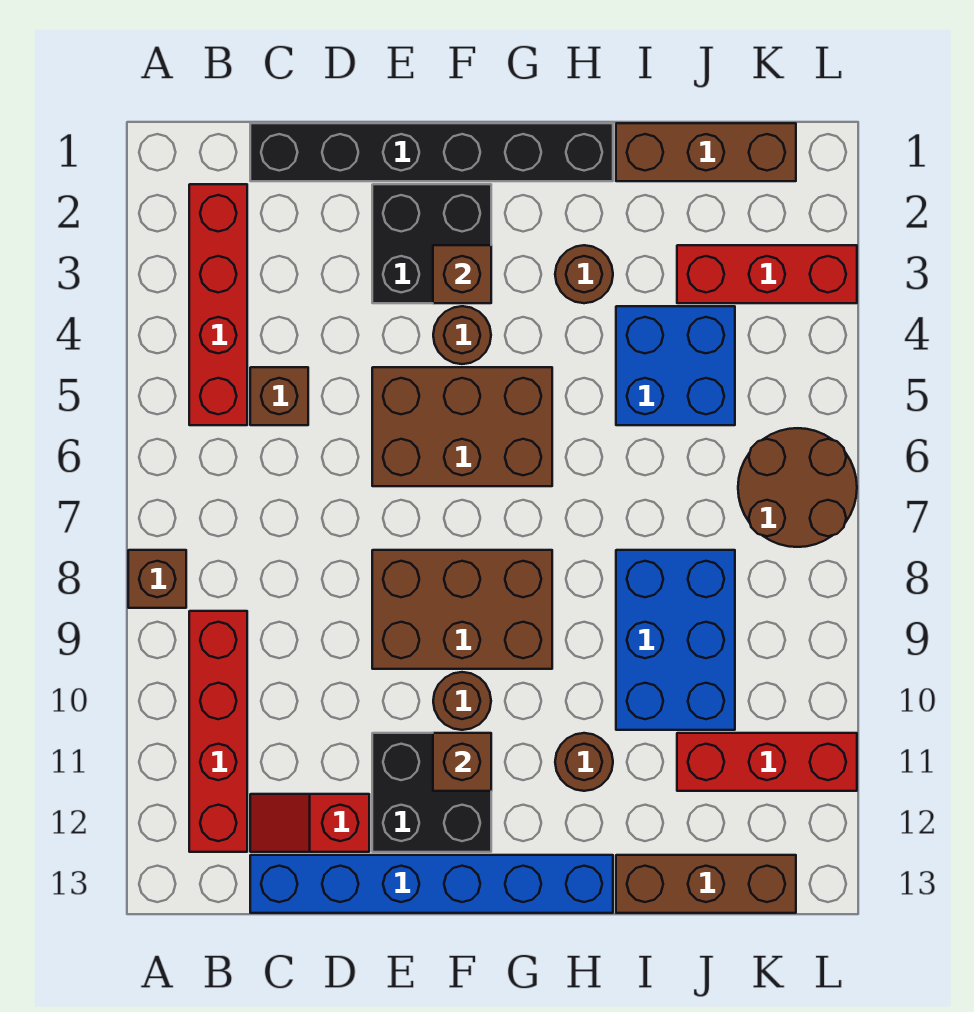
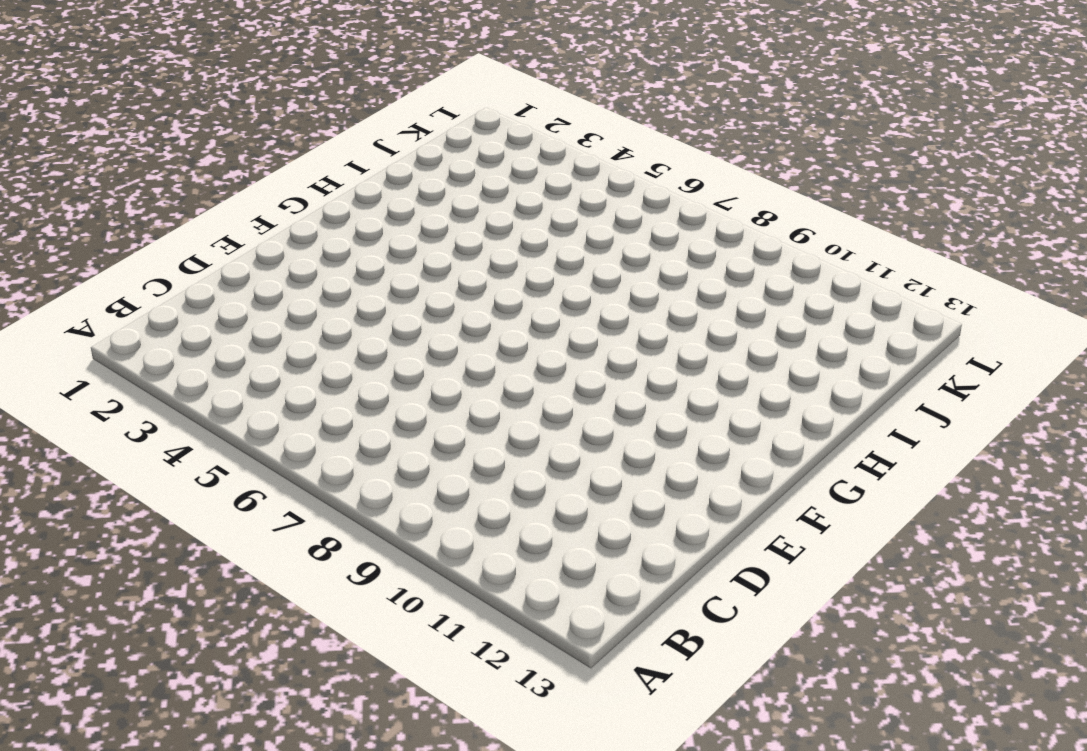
none -> brown 1x1 brick [128,550,186,608]
none -> red 1x4 brick [189,184,247,425]
none -> red 1x4 brick [189,611,247,852]

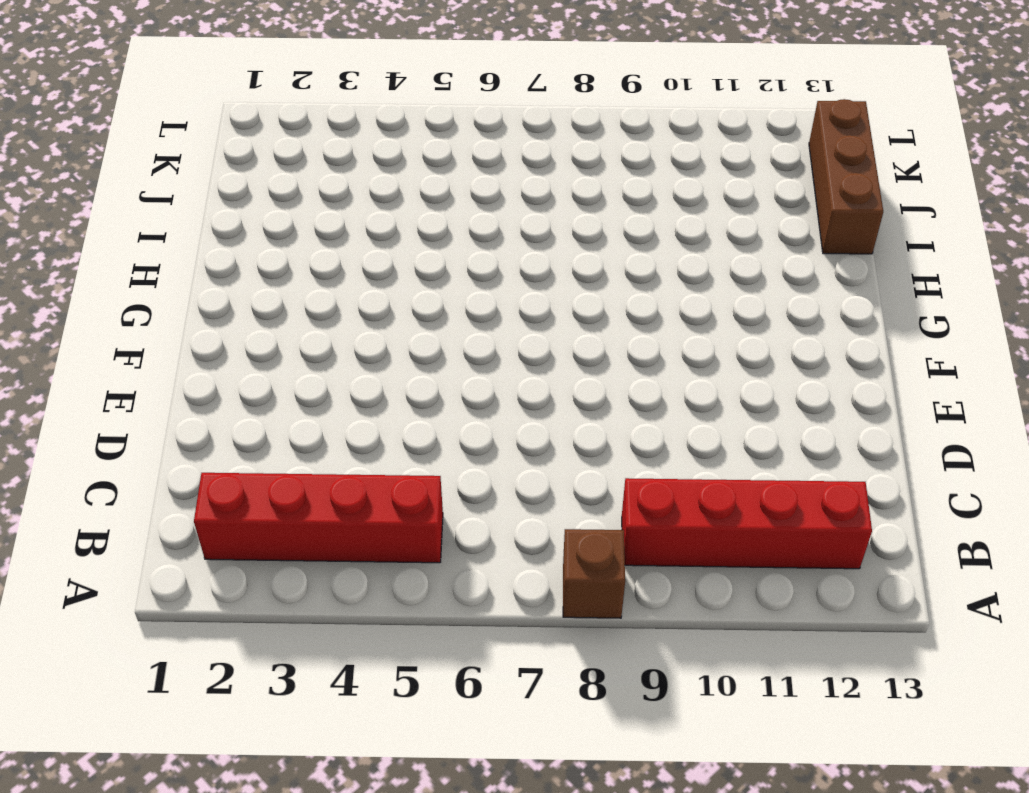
none -> black 1x6 brick [250,123,613,181]
none -> brown 1x1 brick [250,367,308,425]
none -> red 1x2 slope [250,794,369,852]

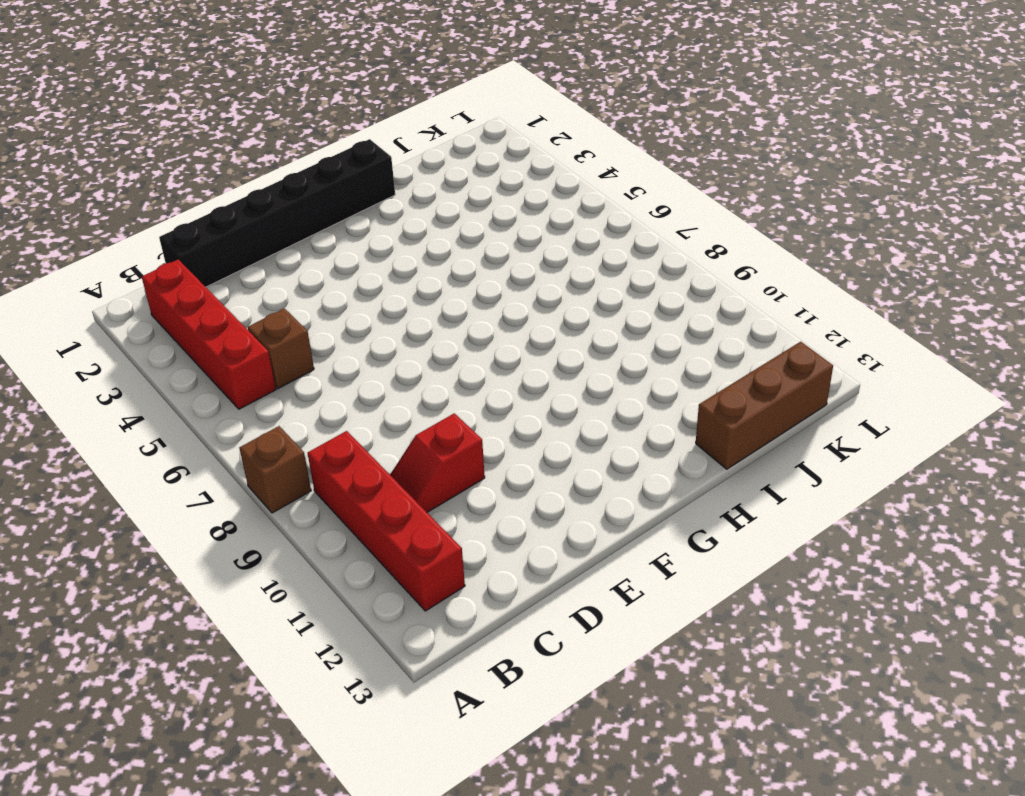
red 1x2 slope [390,413,485,512] -> red 1x2 slope moved to [250,794,369,852]
none -> blue 1x6 brick [250,855,613,913]
none -> black 2x2 brick [372,184,491,303]
none -> brown 2x3 brick [372,367,552,486]

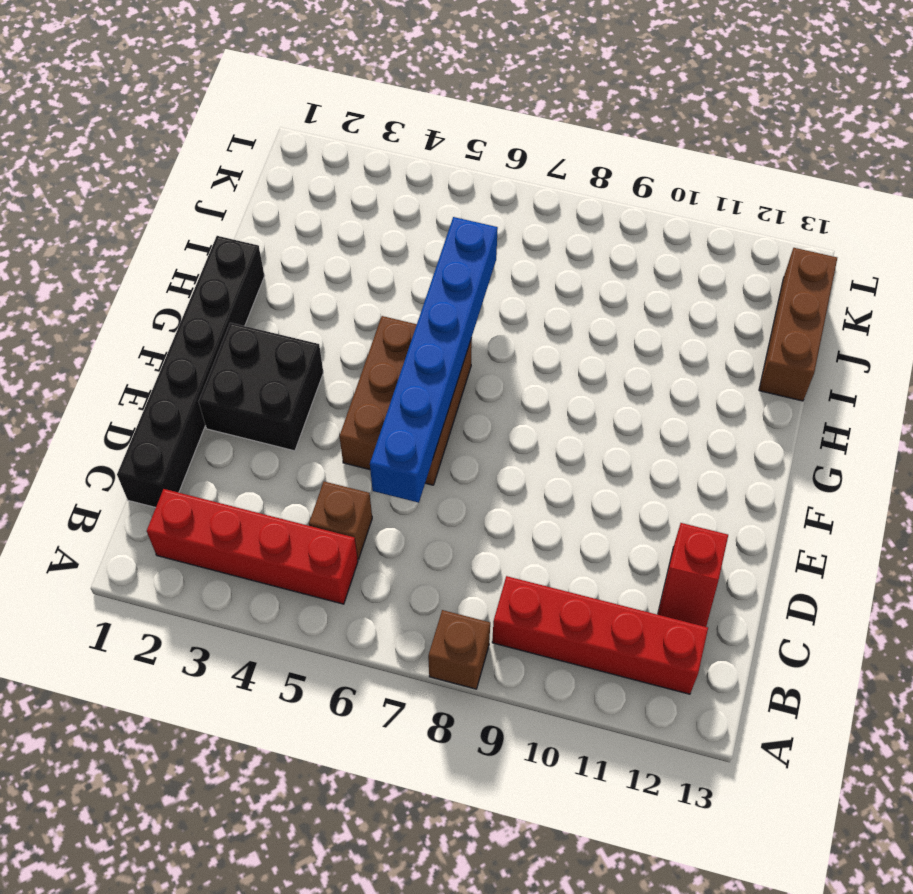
blue 1x6 brick [370,217,498,503] -> blue 1x6 brick moved to [250,855,613,913]
none -> brown 2x3 brick [372,550,552,669]
none -> black 2x2 brick [372,733,491,852]
none -> brown 1x1 round brick [433,306,491,364]

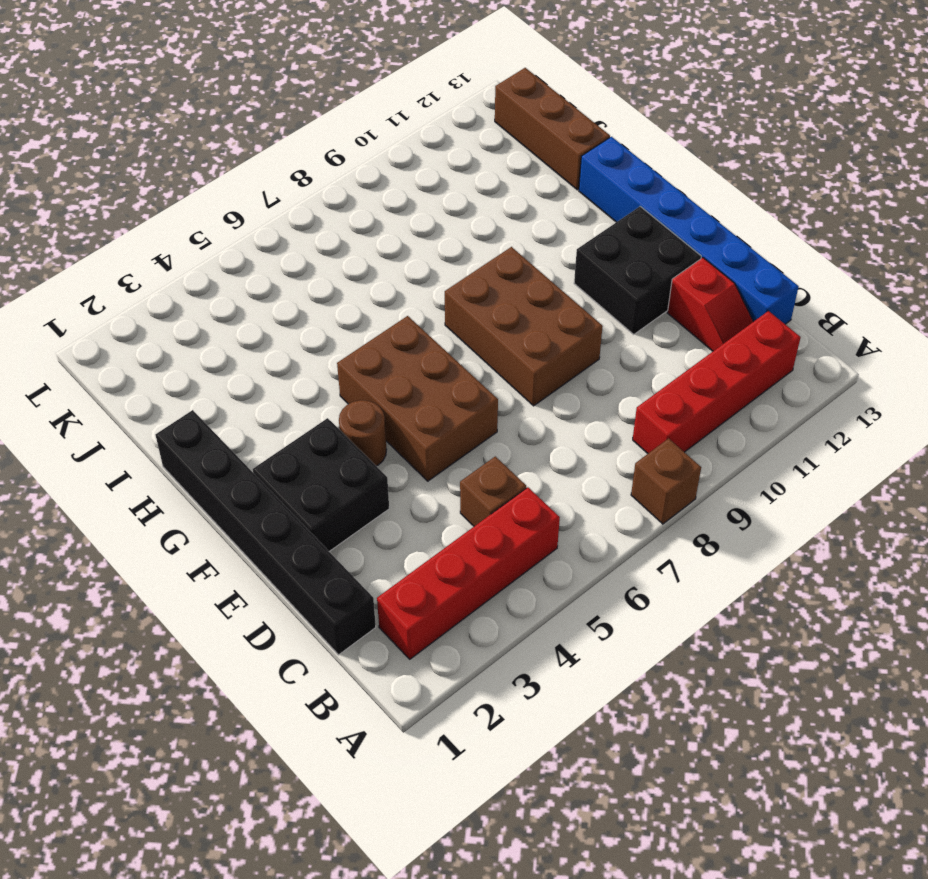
none -> brown 1x1 round brick [433,672,491,730]
none -> brown 1x1 round brick [555,245,613,303]
none -> brown 1x1 round brick [555,733,613,791]

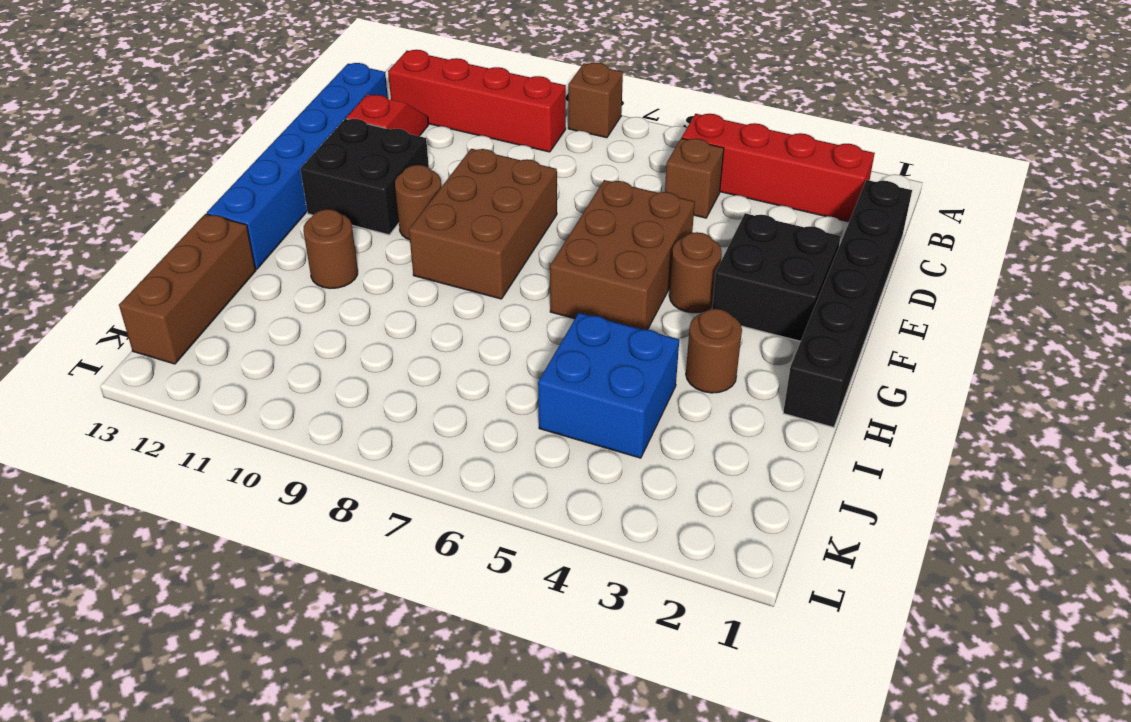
none -> brown 1x3 brick [616,123,796,181]
none -> blue 2x3 brick [616,550,735,730]
none -> red 1x3 brick [677,245,857,303]

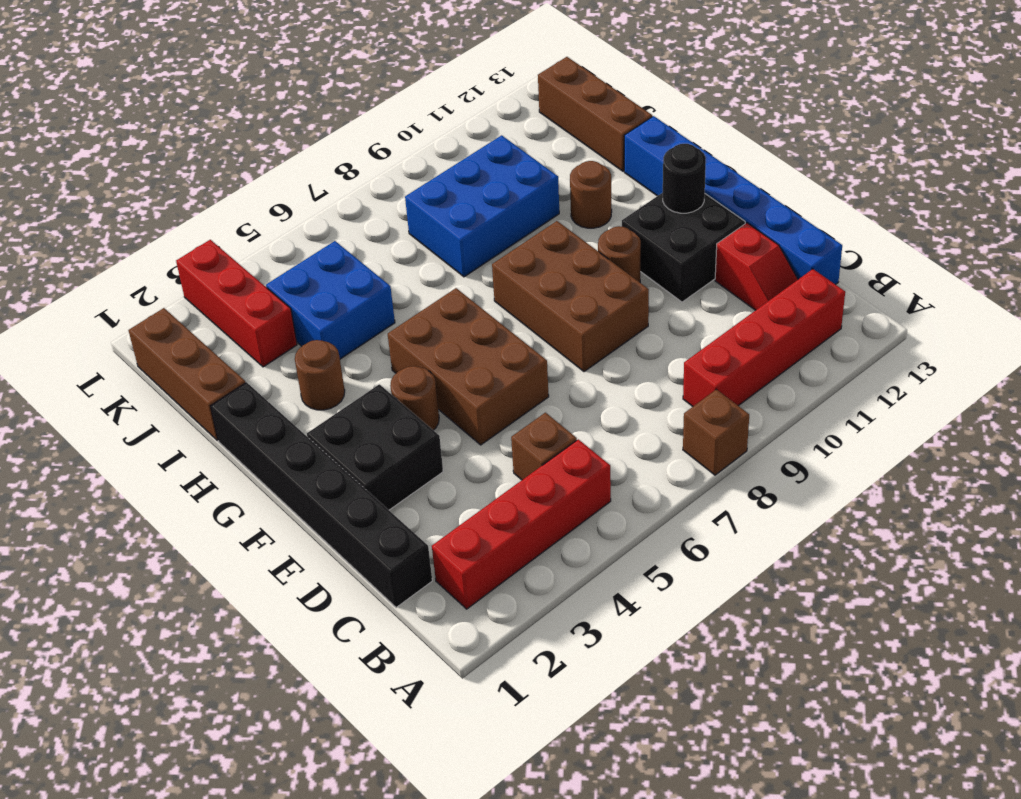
black 1x1 round brick [663,144,706,213] -> none
none -> red 1x3 brick [677,733,857,791]
none -> brown 2x2 round brick [738,428,857,547]
none -> brown 1x1 brick [433,245,491,303]

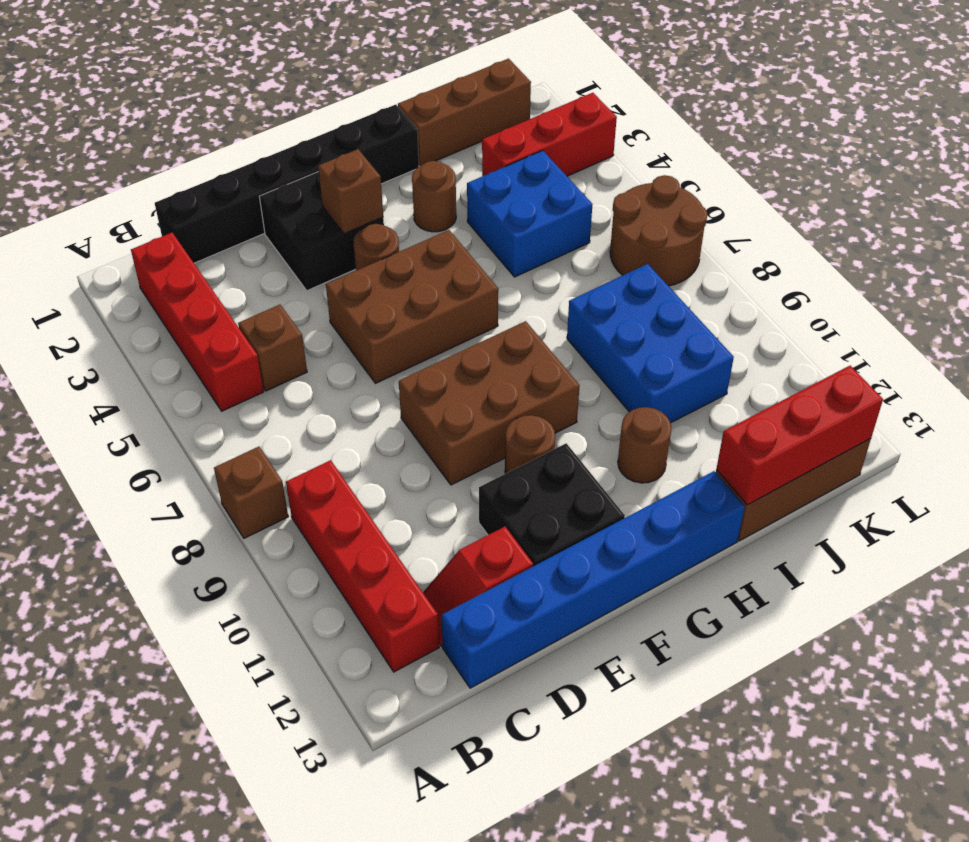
red 1x3 brick [716,366,883,505] -> red 1x3 brick moved to [677,733,857,791]
none -> brown 1x1 brick [433,733,491,791]

